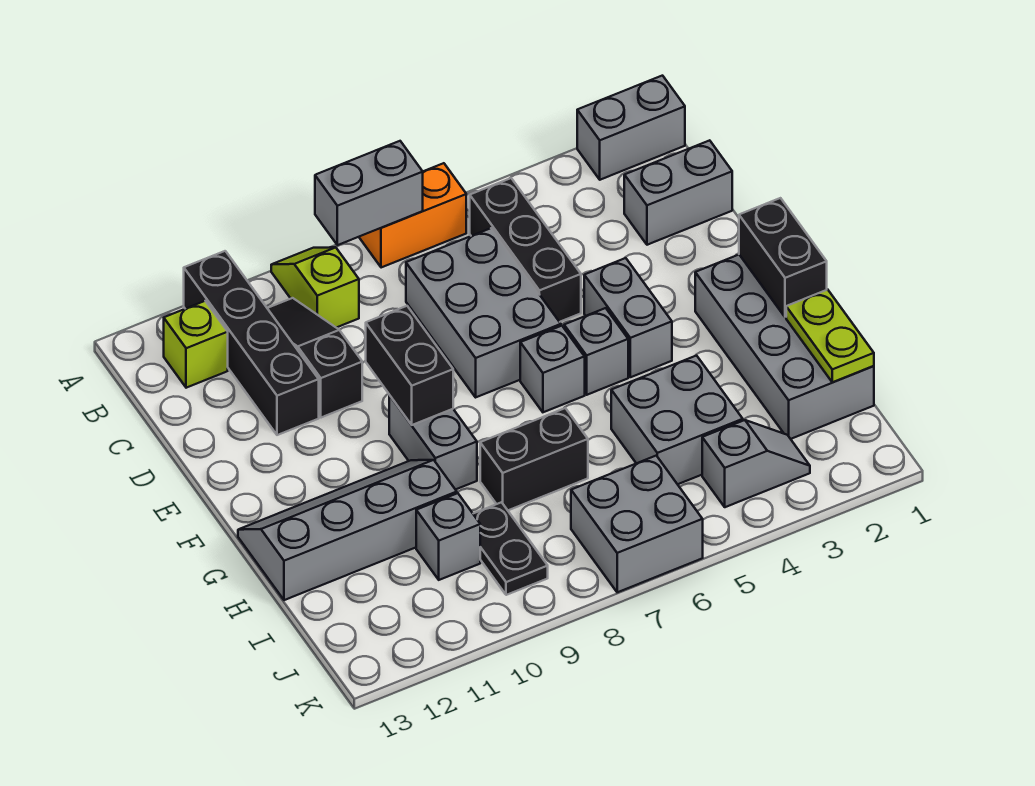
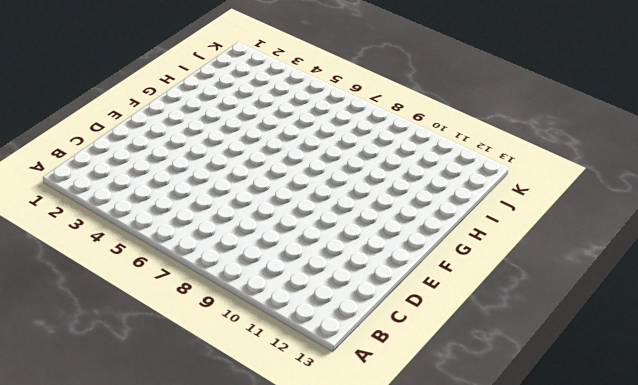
none -> grey 1x2 brick [577,76,685,180]
none -> orange 1x2 brick [359,163,466,268]
none -> lime 1x2 slope [271,247,359,328]

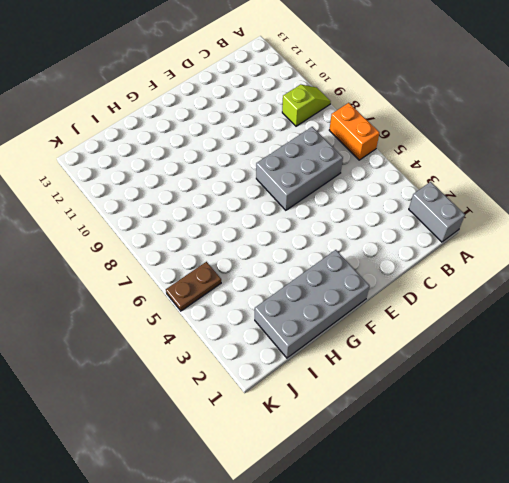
brown 1x2 plate [166,262,221,311] -> none
none -> black 1x4 brick [184,251,319,435]
none -> black 1x3 brick [470,178,581,322]
none -> black 1x3 slope [267,298,362,418]

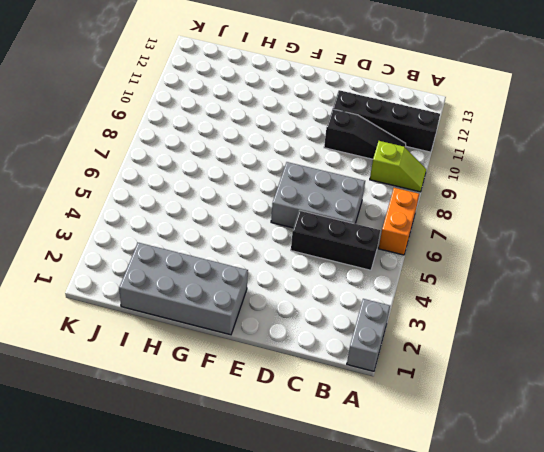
none -> lime 1x1 brick [164,301,228,388]
none -> grey 1x2 brick [624,140,732,245]
none -> grey 1x2 brick [584,258,672,377]

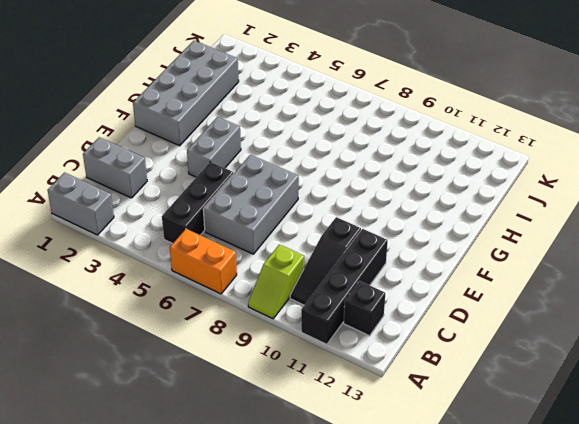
black 1x1 brick [344,281,386,336] -> lime 1x1 brick [164,301,228,388]
none -> grey 1x1 brick [564,308,628,395]
none -> grey 1x1 brick [520,326,585,412]
none -> grey 1x2 brick [389,395,477,490]

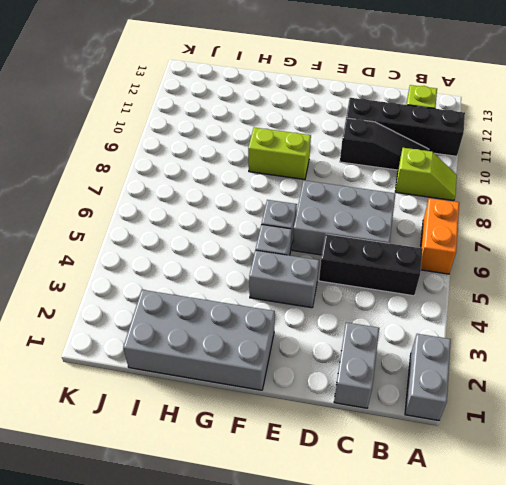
lime 1x2 brick [248,127,311,180] -> grey 1x2 brick [389,395,477,490]
none -> grey 2x4 slope [238,460,457,600]
none -> grey 2x2 brick [611,356,743,484]
none -> black 1x2 brick [480,408,588,510]

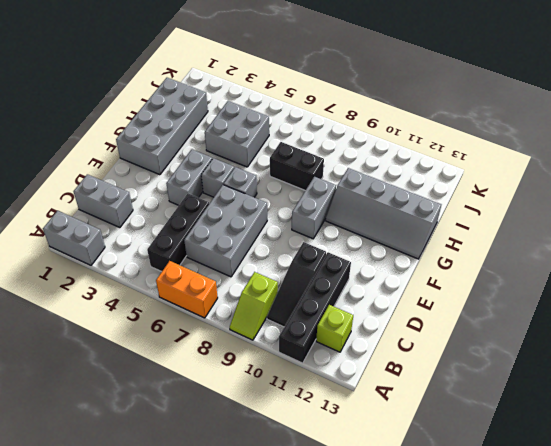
none -> black 1x2 plate [473,502,548,595]
none -> grey 1x1 brick [416,493,480,580]
none -> grey 1x2 slope [702,420,810,507]

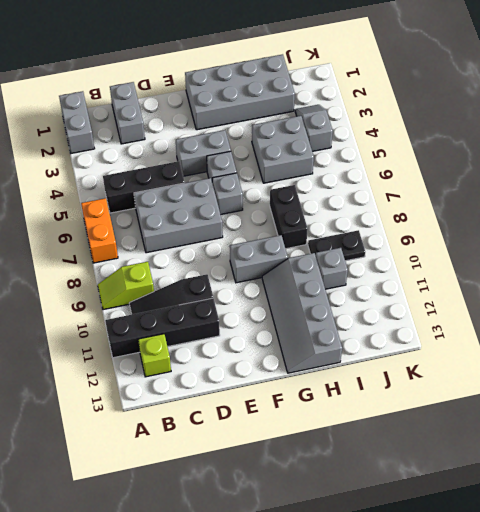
none -> grey 2x2 brick [571,456,703,592]
none -> grey 1x2 brick [315,141,423,245]
none -> black 1x2 brick [366,306,453,425]

